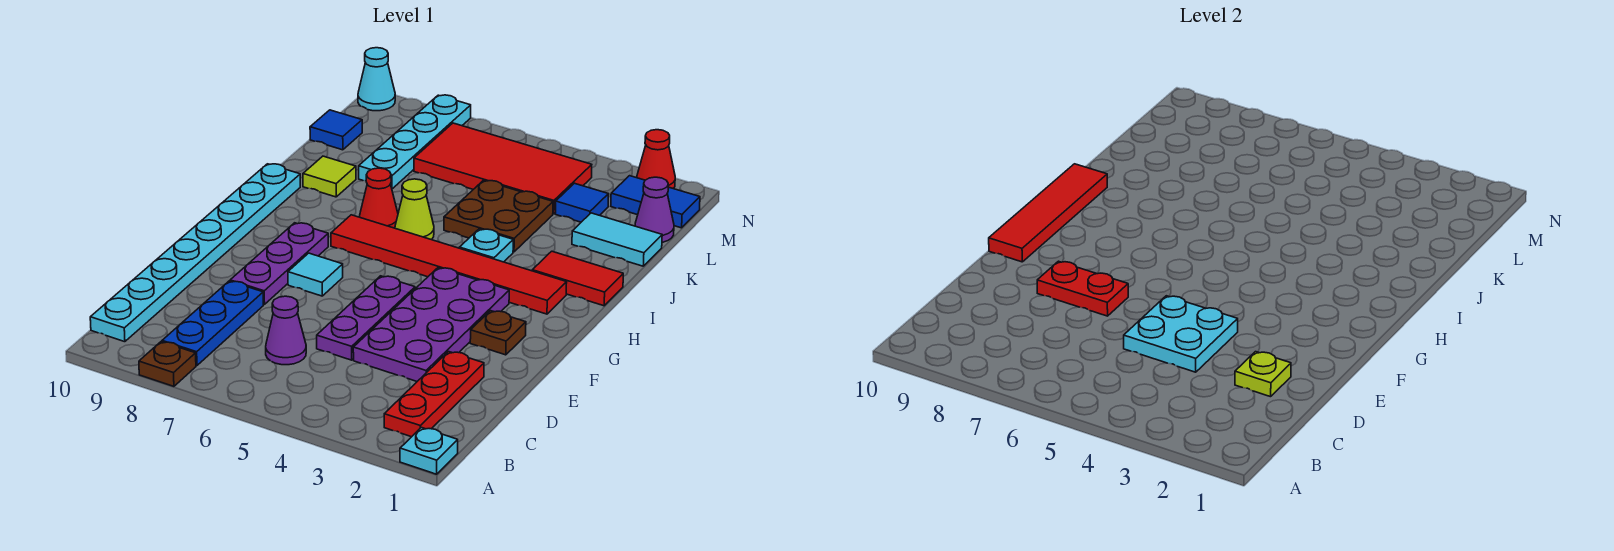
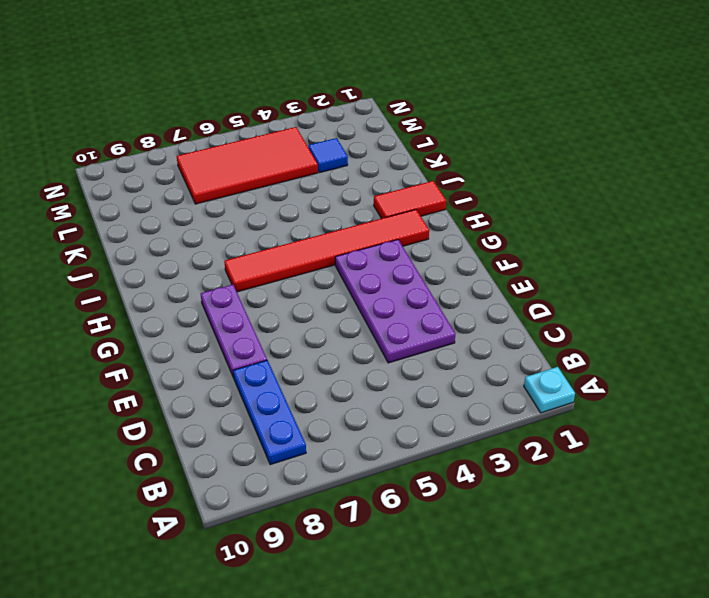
none -> brown 1x1 plate [139,342,196,386]
none -> red 1x3 plate [384,352,484,437]
none -> cyan 1x8 plate [90,164,300,342]
none -> purple 1x1 cone [266,296,306,365]

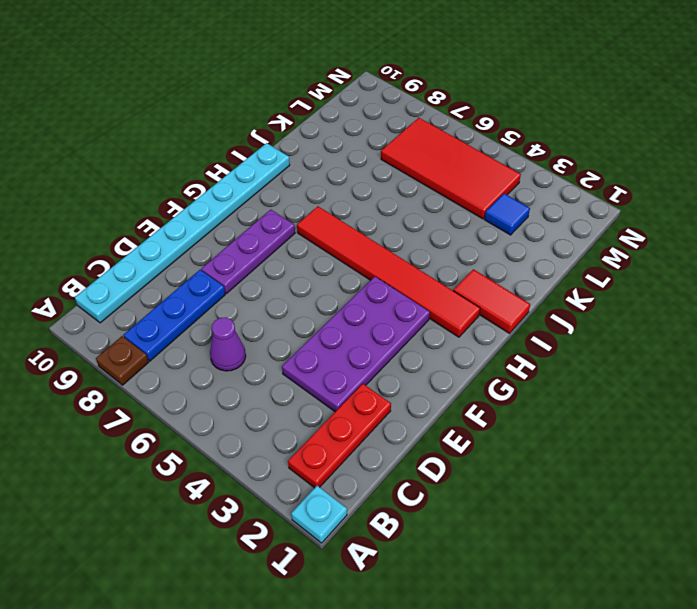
none -> purple 1x3 plate [317,276,415,360]
none -> brown 1x1 plate [470,311,526,355]
none -> cyan 1x1 tile [288,253,343,296]
none -> cyan 1x1 plate [459,229,513,262]

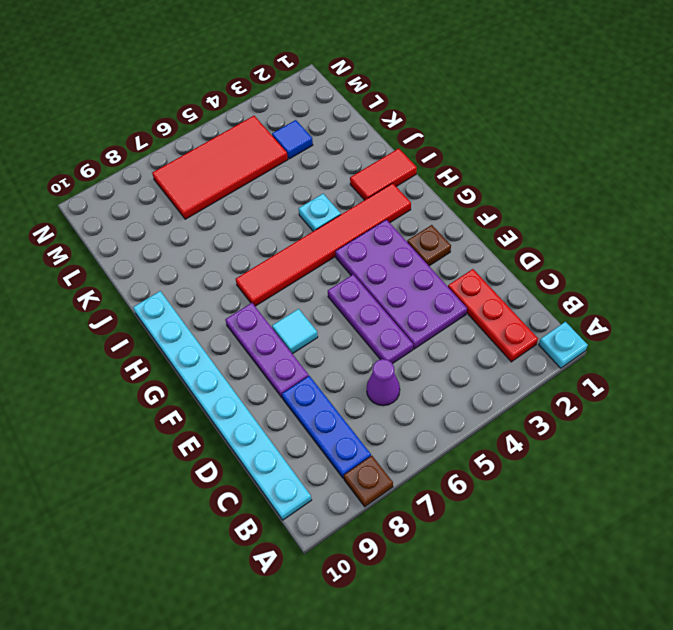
none -> lime 1x1 cone [395,179,434,240]
none -> red 1x1 cone [360,168,398,228]
none -> brown 2x2 plate [444,180,553,252]
none -> lime 1x1 tile [303,156,356,197]

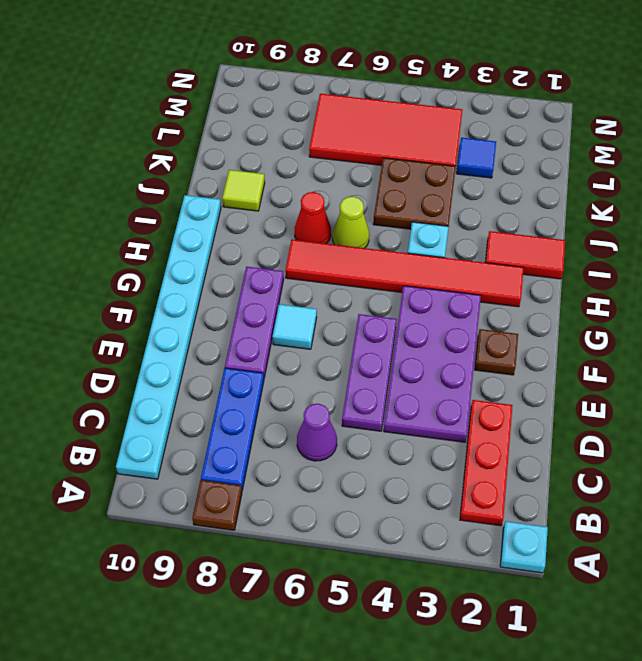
none -> cyan 1x2 tile [572,213,662,266]
none -> cyan 1x4 plate [359,95,471,189]
none -> purple 1x1 cone [635,177,674,242]
none -> blue 1x1 tile [310,110,362,150]

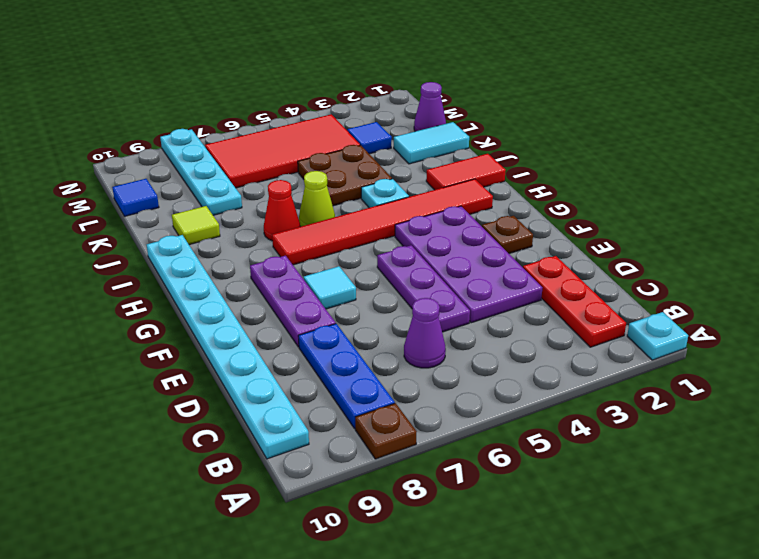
none -> blue 1x2 tile [611,176,700,228]
none -> red 1x1 cone [637,130,675,189]
none -> cyan 1x1 cone [358,48,395,111]
none -> lime 1x1 plate [1235,352,1291,397]

